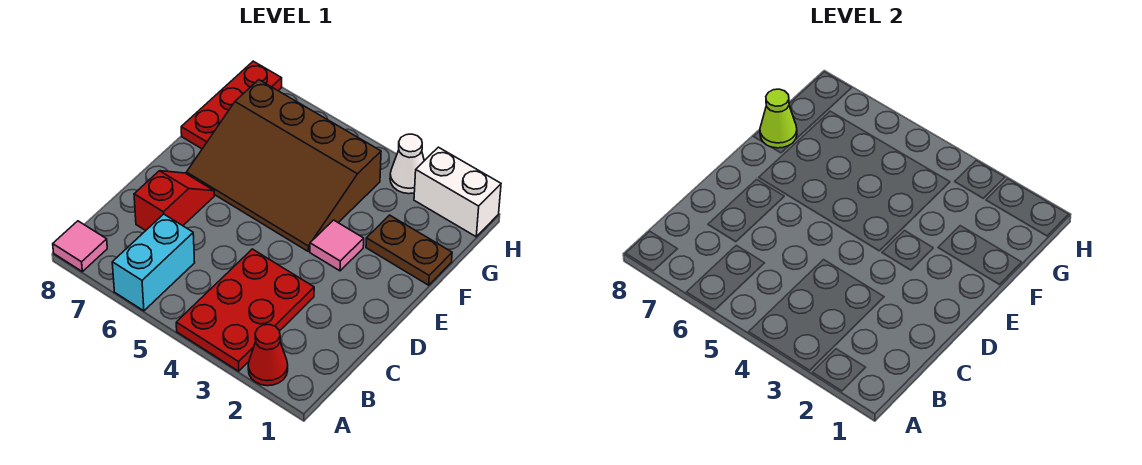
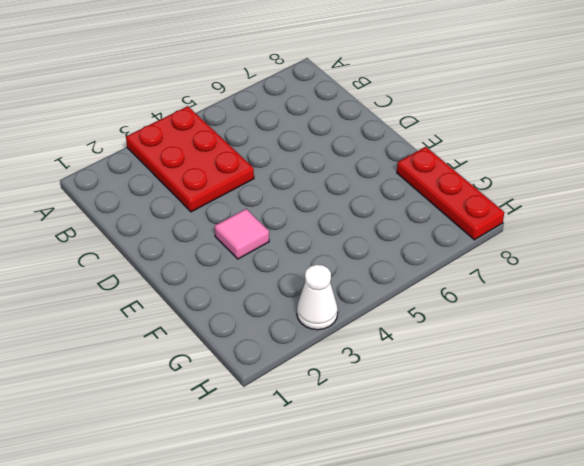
none -> red 1x1 cone [248,324,288,386]
none -> cyan 1x2 brick [112,214,195,311]
none -> pink 1x1 tile [53,221,107,272]

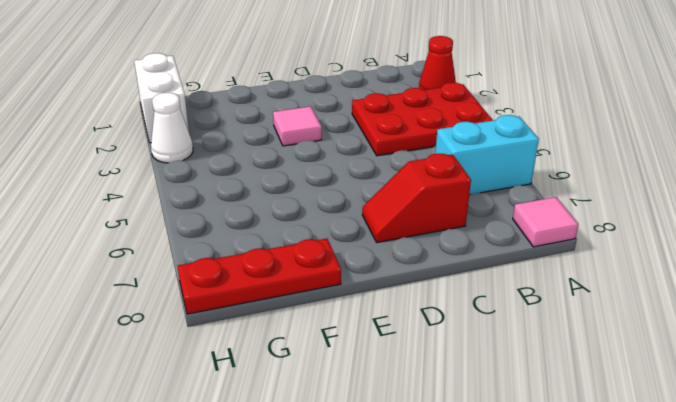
none -> brown 3x4 slope [186,80,381,251]
none -> brown 1x2 plate [366,215,452,285]
none -> lime 1x1 cone [760,89,797,148]

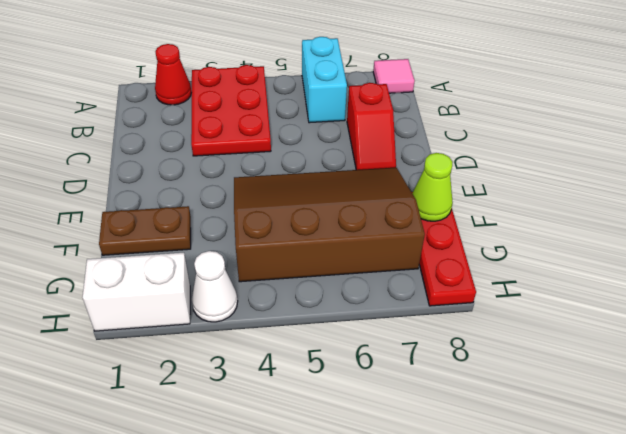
none -> pink 1x1 tile [310,220,364,271]

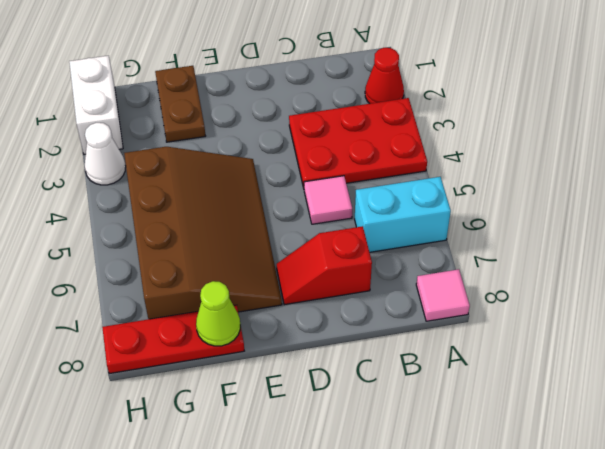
pink 1x1 tile [304,176,352,224] -> pink 1x1 tile moved to [310,220,364,271]

